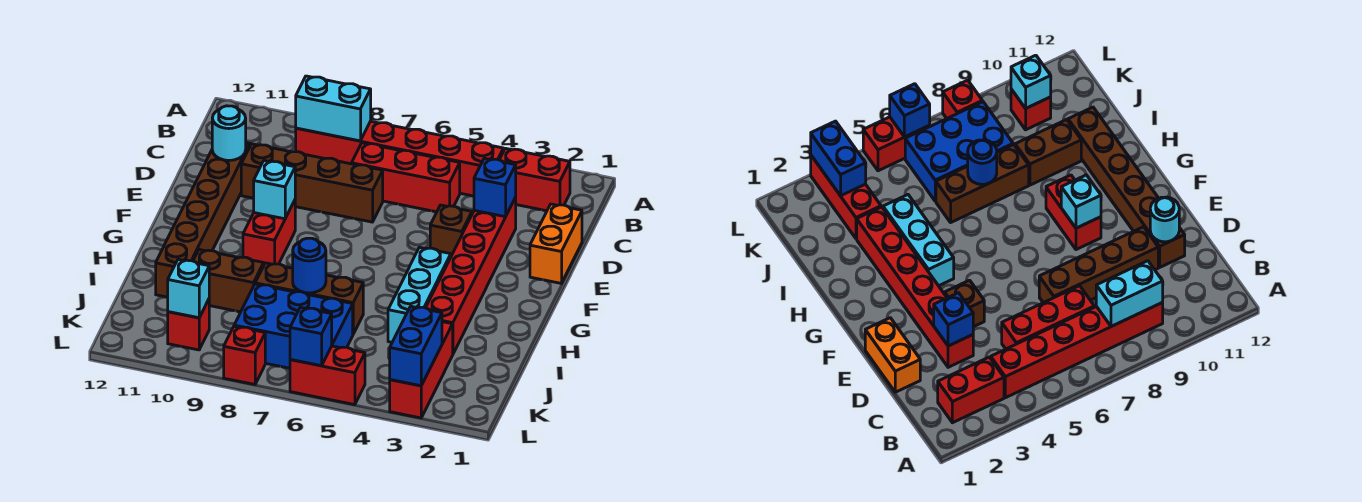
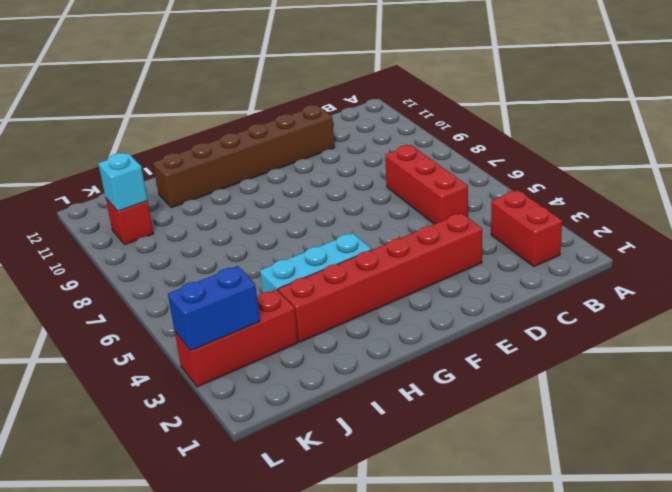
none -> red 1x6 brick [296,121,503,196]
none -> orange 1x2 brick [530,204,582,283]
none -> brown 1x4 brick [241,144,383,222]

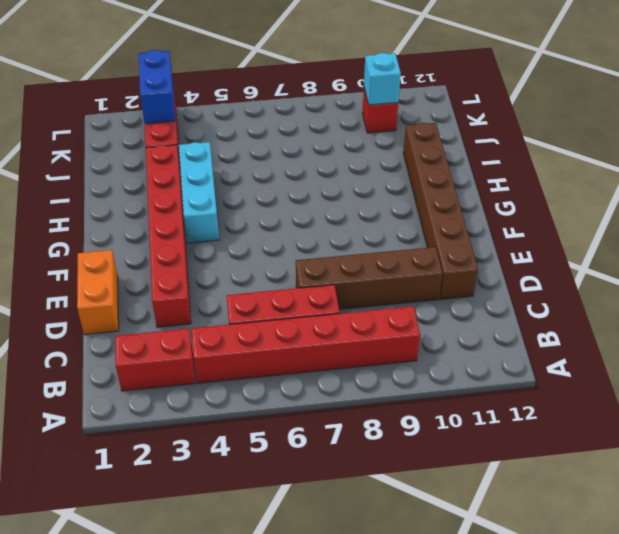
none -> brown 1x1 brick [430,205,472,256]
none -> red 1x2 brick [243,200,295,264]
none -> brown 1x3 brick [255,263,363,334]

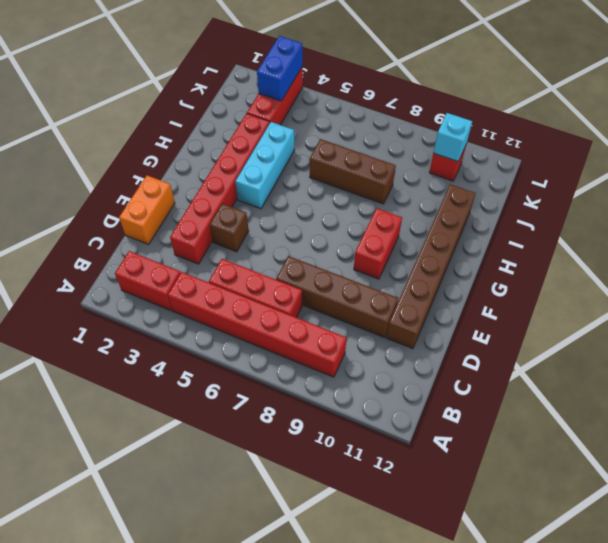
none -> brown 1x2 brick [193,250,264,312]
none -> blue 2x3 brick [234,284,353,368]
none -> red 1x2 brick [290,346,365,405]

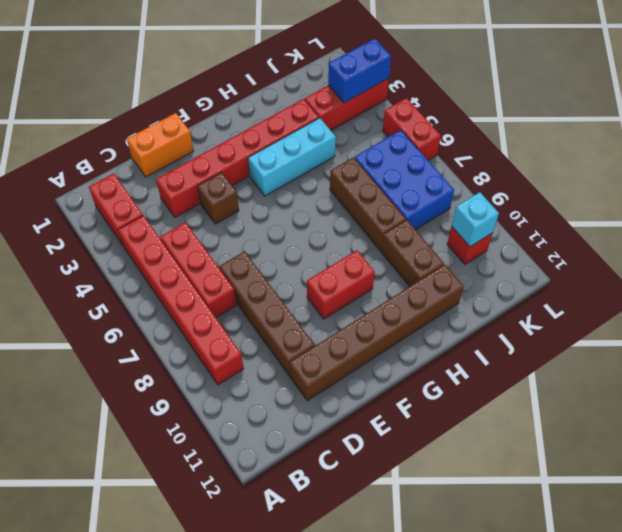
none -> red 1x1 brick [224,326,265,384]
none -> cyan 1x2 brick [296,76,371,141]
none -> blue 1x1 brick [474,158,516,217]

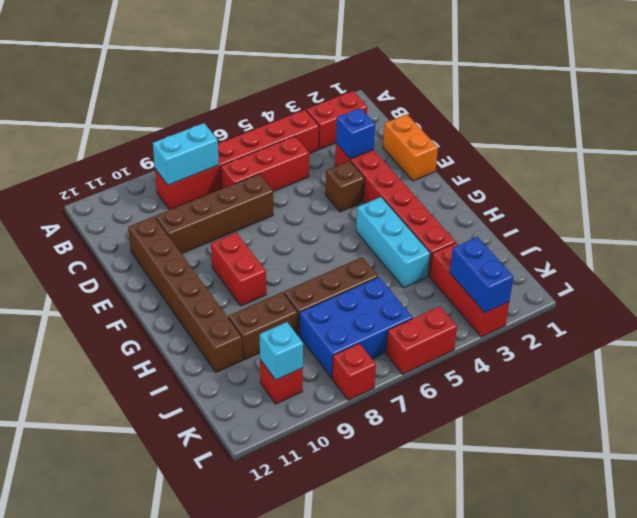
none -> cyan 1x1 round brick [212,106,246,160]
none -> cyan 1x1 brick [254,161,295,219]
none -> blue 1x1 round brick [293,238,326,293]

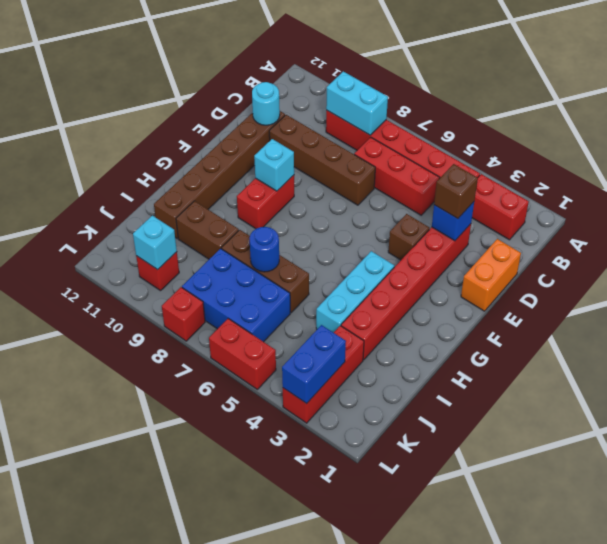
brown 1x1 brick [434,164,478,219] -> none
none -> blue 1x1 brick [290,307,332,366]

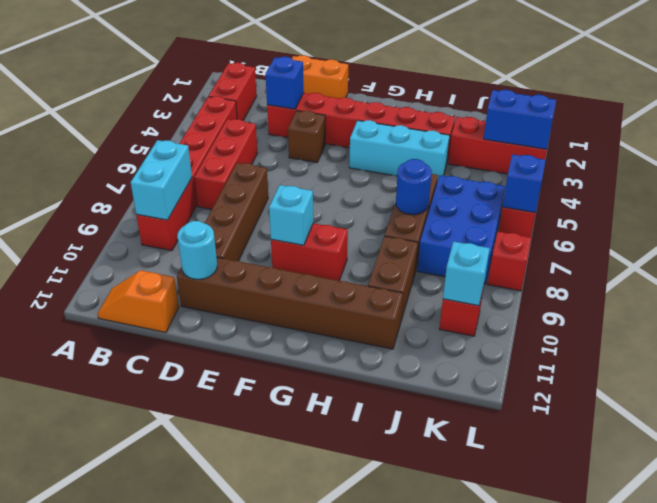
orange 1x2 slope [98,270,179,332] -> none

